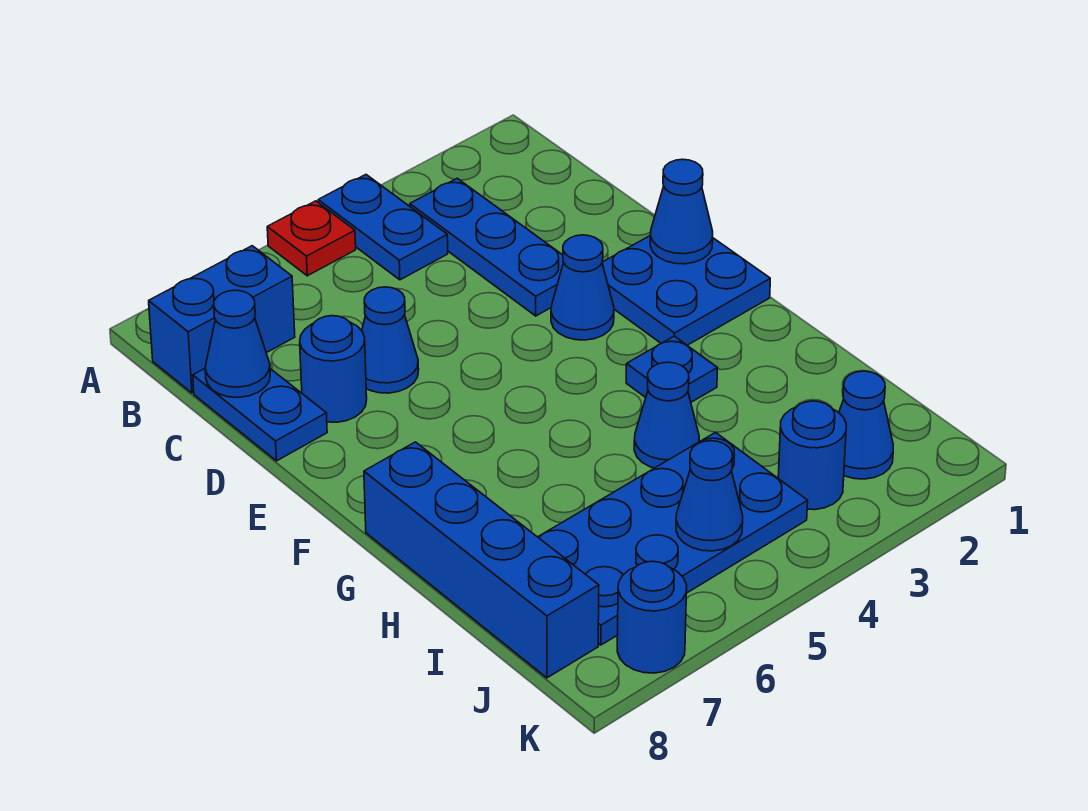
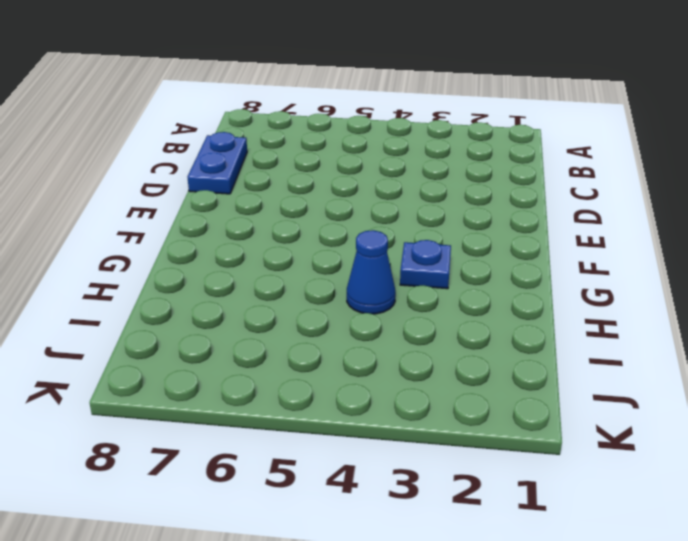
none -> blue 1x2 plate [318,175,448,280]
none -> red 1x1 plate [267,201,356,276]
none -> blue 1x3 plate [410,178,563,316]

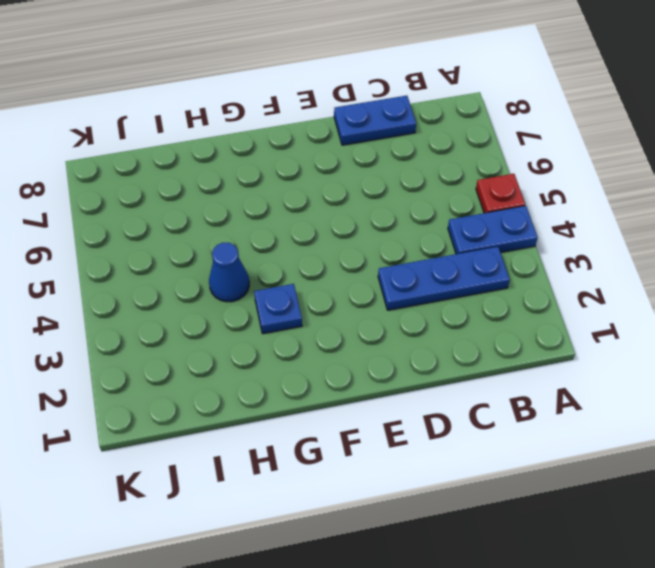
none -> blue 1x2 brick [149,246,295,393]
none -> blue 1x1 cone [362,287,419,393]
none -> blue 1x1 round brick [300,316,367,422]

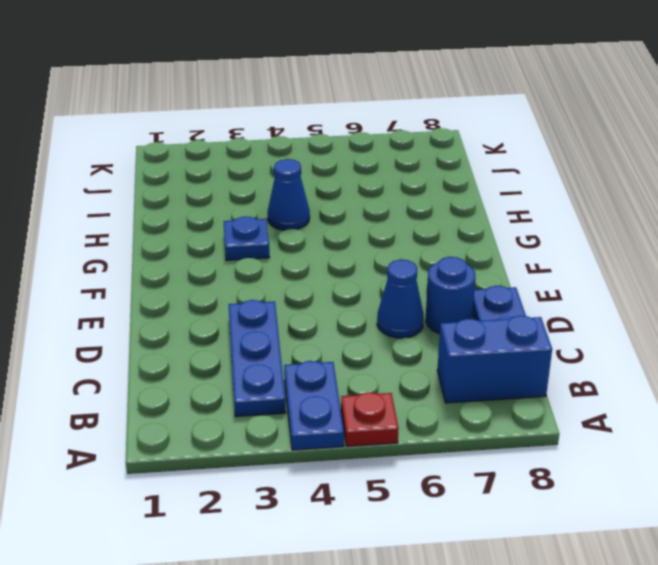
none -> blue 2x2 plate [602,236,770,345]
none -> blue 1x1 cone [551,235,614,340]
none -> blue 1x4 brick [364,442,599,678]

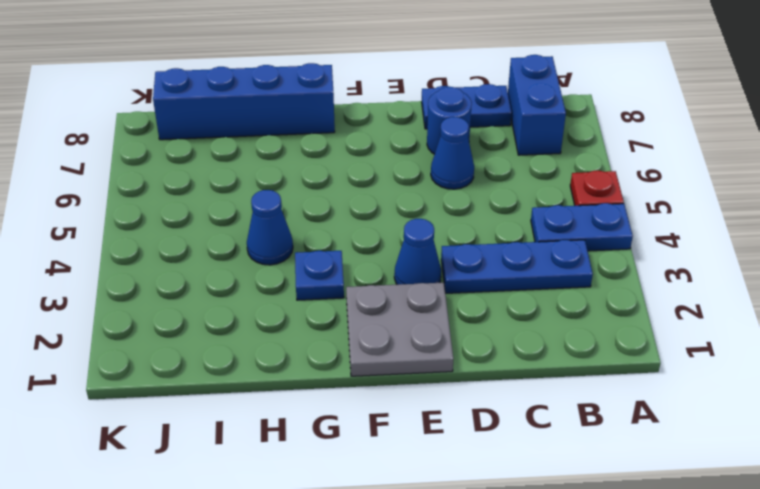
grey 2x2 plate [346,283,453,376] -> blue 2x2 plate [602,236,770,345]
none -> blue 2x4 plate [538,432,808,645]
none -> blue 1x1 cone [839,371,893,479]
none -> blue 1x1 round brick [778,401,846,510]

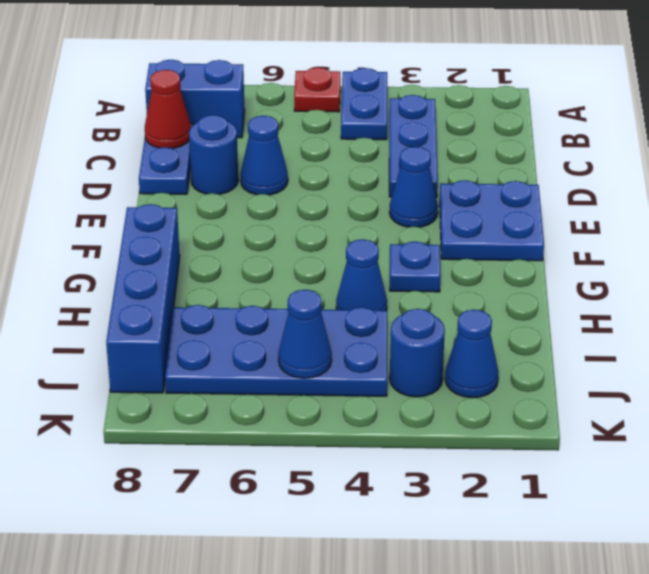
red 1x1 cone [145,70,191,148] -> blue 1x1 cone [205,290,270,397]
none -> blue 1x1 round brick [617,561,687,673]
none -> blue 1x1 cone [650,159,713,264]

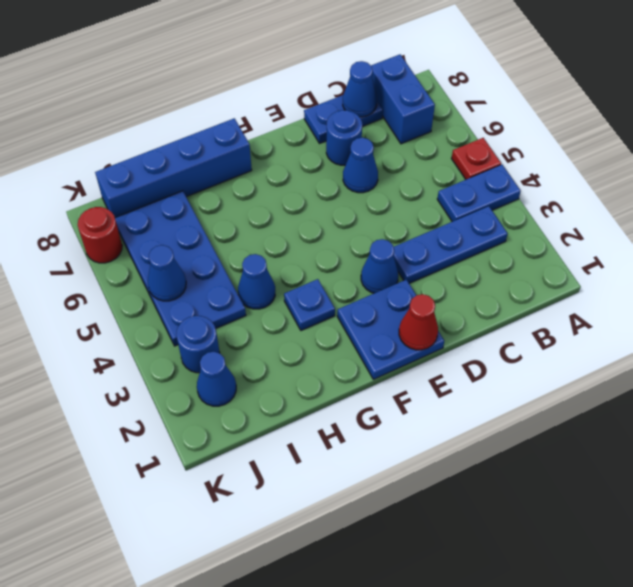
red 1x1 cone [399,294,438,350] -> blue 1x1 cone [650,159,713,264]
red 1x1 round brick [78,207,122,263] -> blue 1x1 round brick [617,561,687,673]

